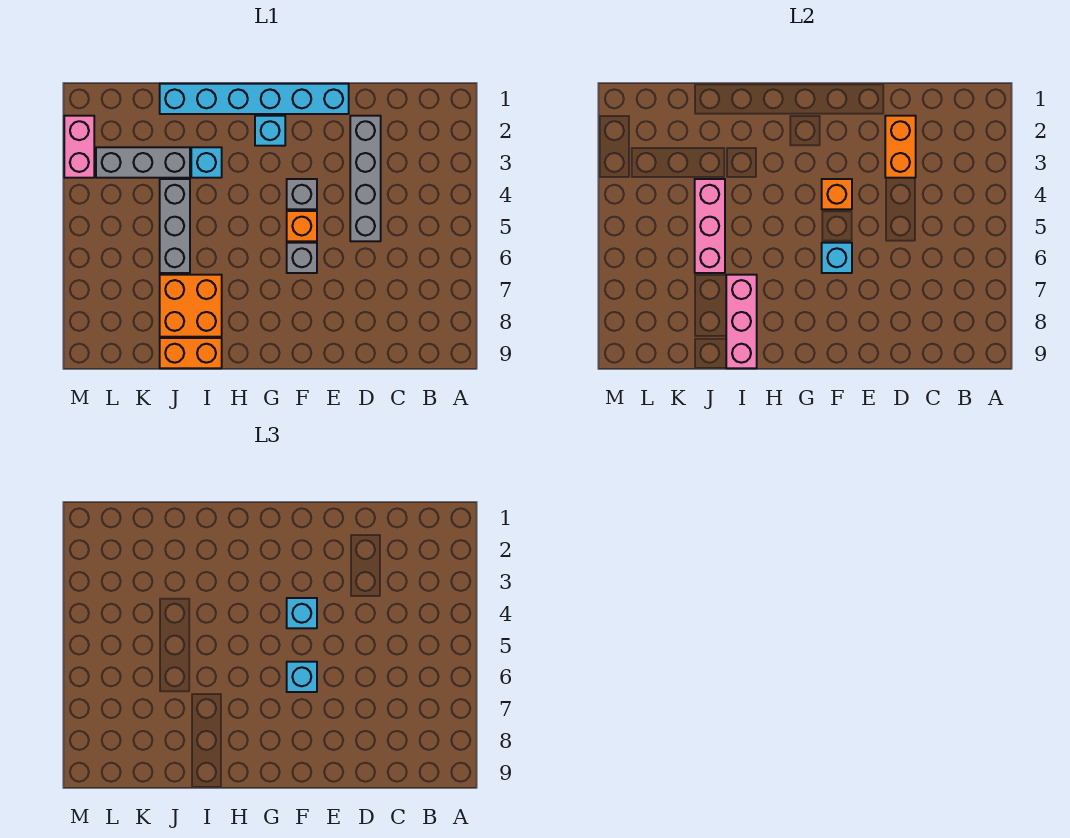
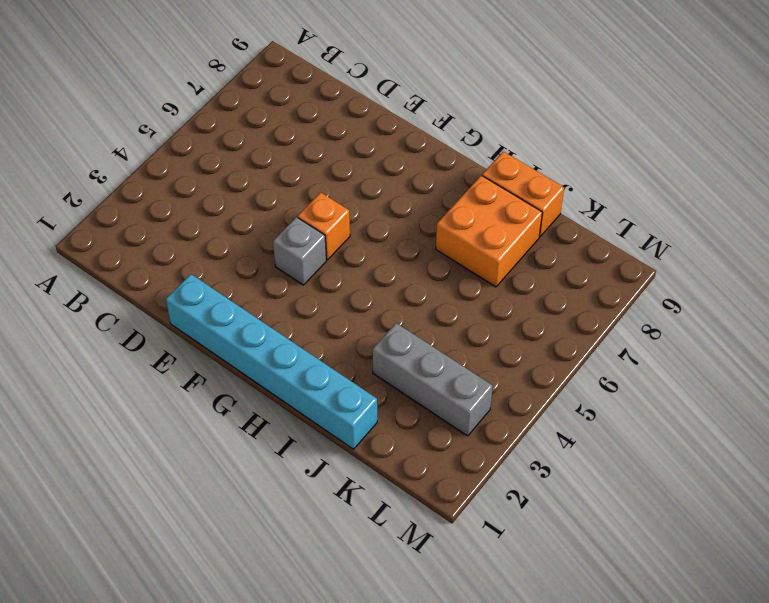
none -> grey 1x4 brick [350,116,381,241]
none -> grey 1x1 brick [287,243,317,273]
none -> cyan 1x1 brick [255,116,285,146]

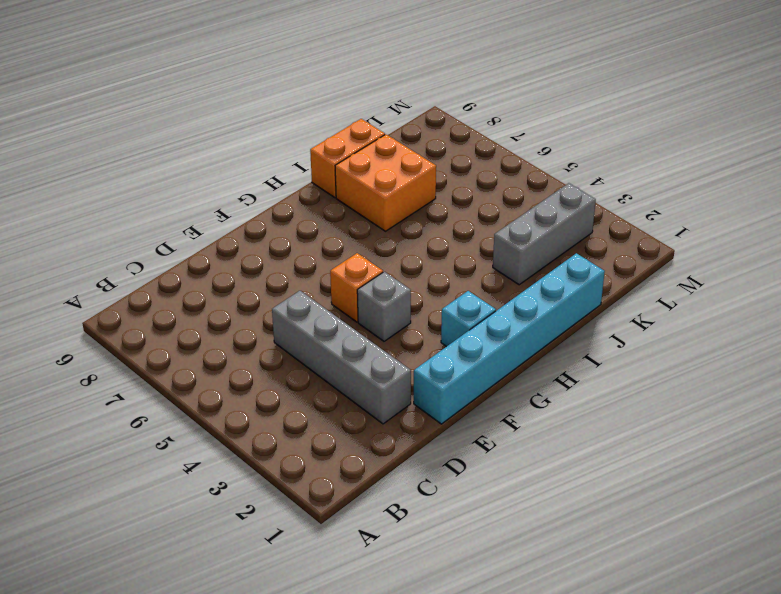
none -> grey 1x1 brick [287,243,317,273]
none -> cyan 1x1 brick [191,147,222,178]
none -> grey 1x3 brick [160,179,190,273]

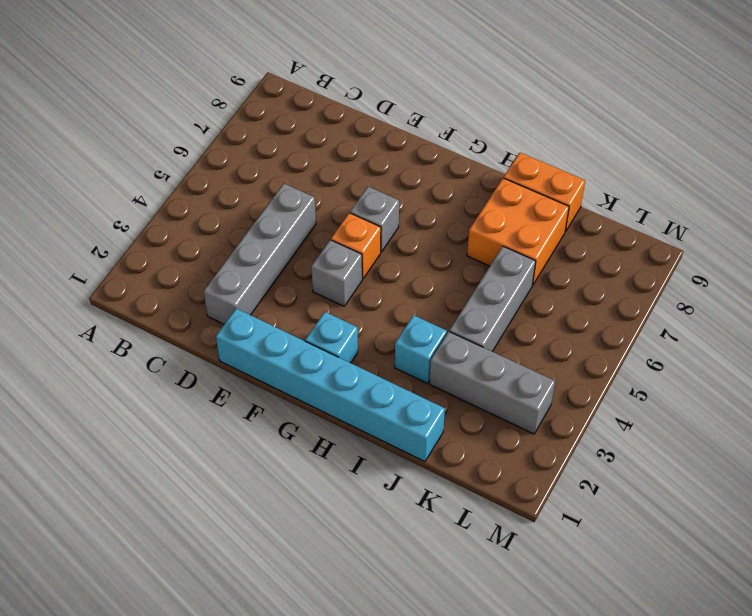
none -> pink 1x2 brick [64,116,94,178]
none -> orange 1x2 brick [885,116,916,178]
none -> orange 1x1 brick [822,179,852,209]

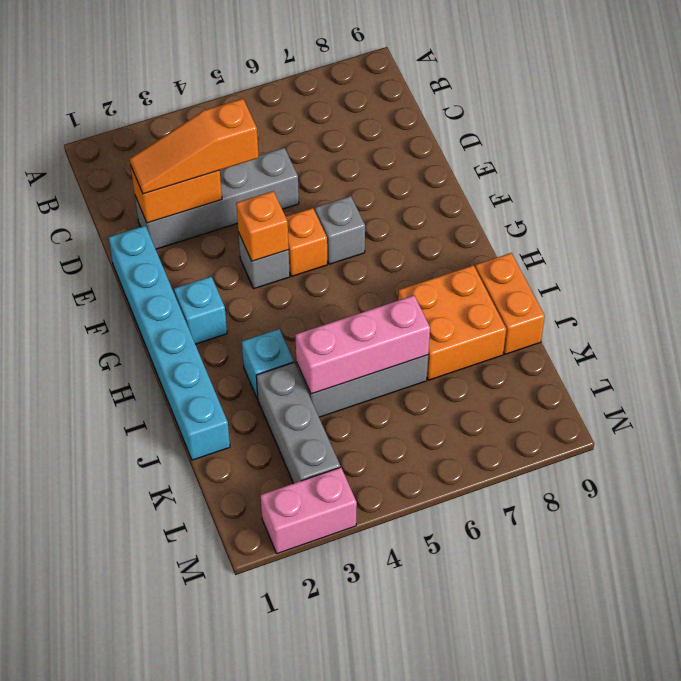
orange 1x3 slope [130,99,259,194] -> none
none -> cyan 1x1 brick [822,243,852,273]
none -> pink 1x3 brick [726,275,757,368]
none -> cyan 1x1 brick [287,598,317,628]

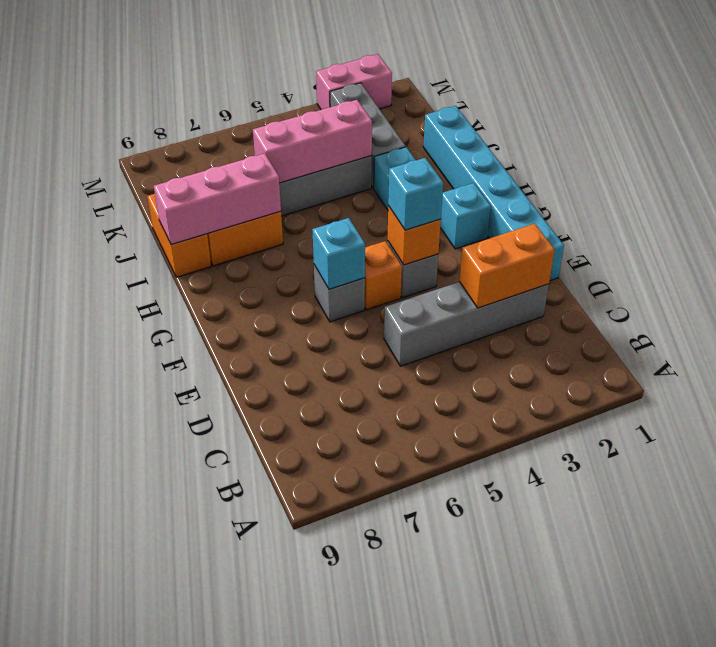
none -> cyan 1x1 brick [287,662,317,692]

